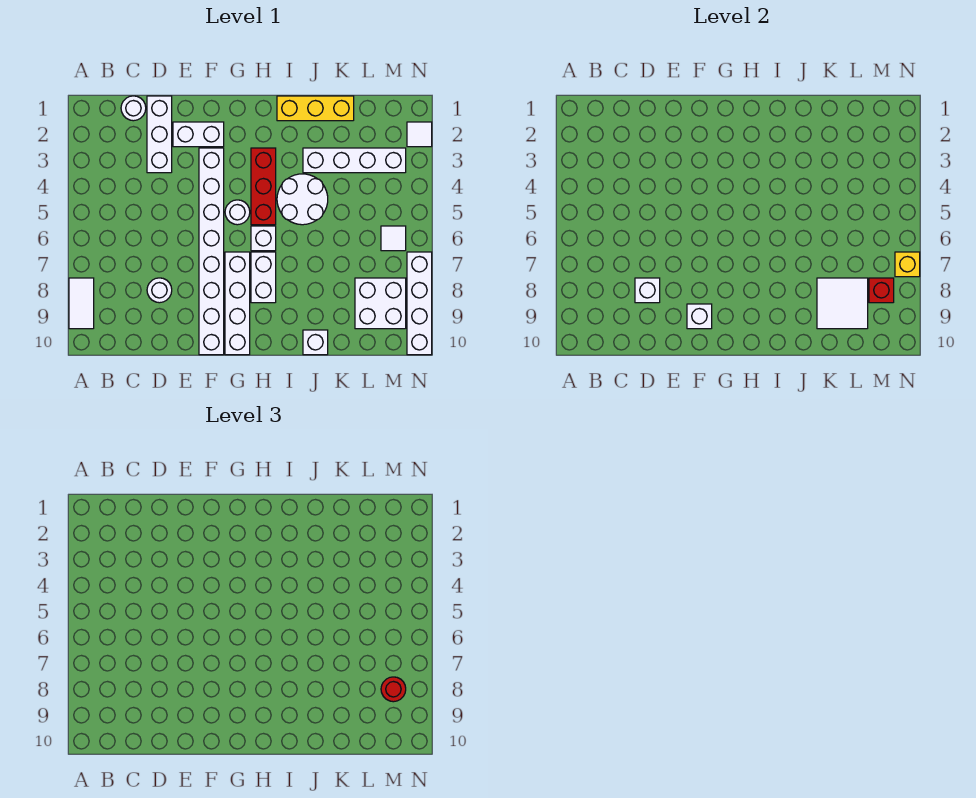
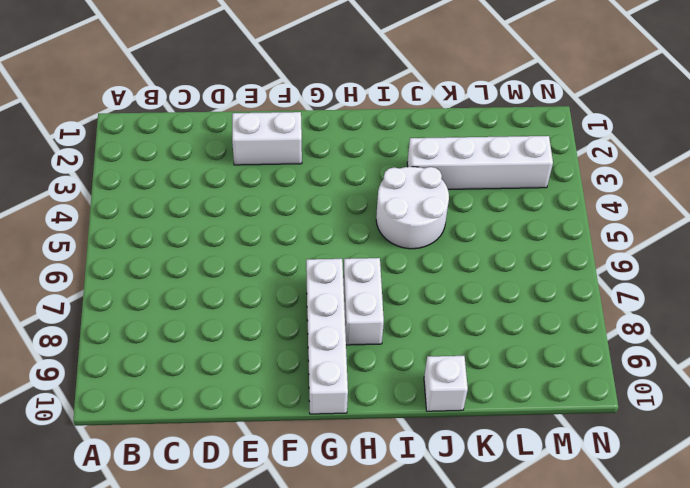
none -> white 1x2 tile [69,278,94,329]
none -> white 1x1 round brick [121,96,146,121]
none -> white 1x3 brick [147,96,172,173]

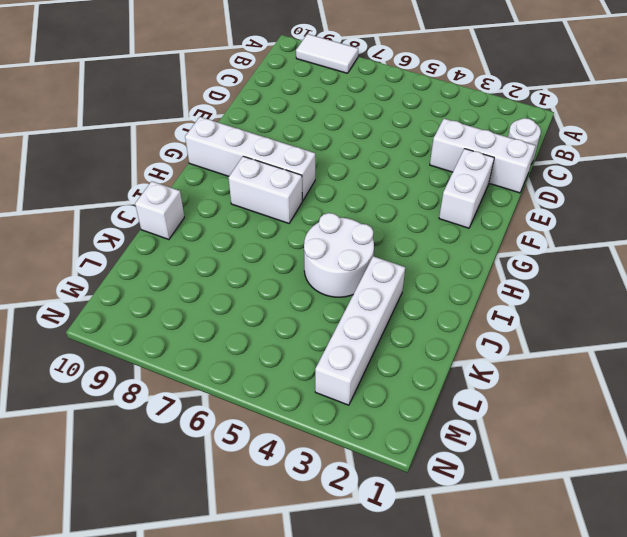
none -> white 1x1 round brick [147,278,172,303]
none -> white 1x8 brick [199,148,224,355]
none -> white 1x1 round brick [225,200,250,225]

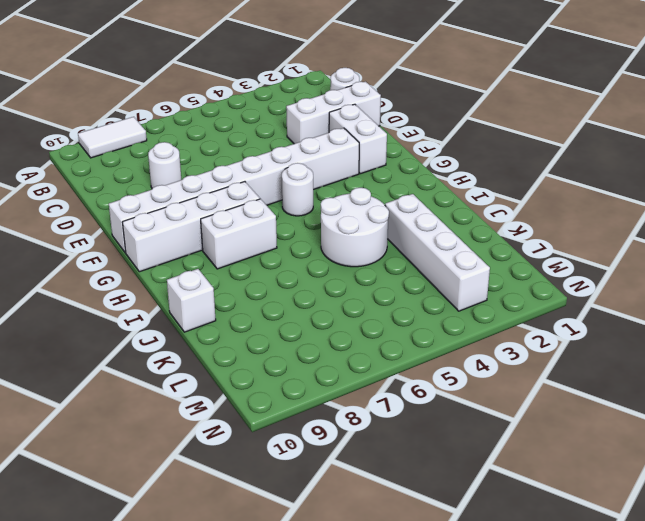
none -> red 1x3 brick [251,148,276,225]
none -> white 1x1 brick [251,226,276,251]
none -> yellow 1x3 brick [277,96,354,121]

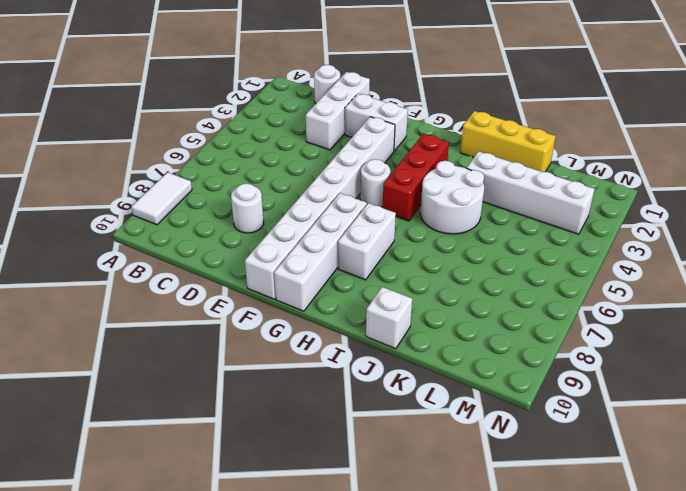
none -> white 1x1 brick [251,226,276,251]
none -> white 2x2 brick [355,278,406,329]
none -> white 1x1 tile [381,226,406,251]

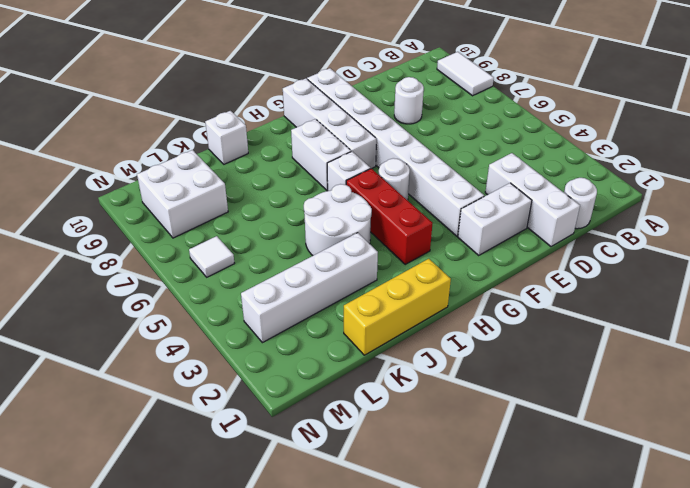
none -> white 1x1 tile [407,122,432,147]
none -> white 1x4 brick [407,252,432,355]
none -> white 1x1 brick [635,278,660,303]

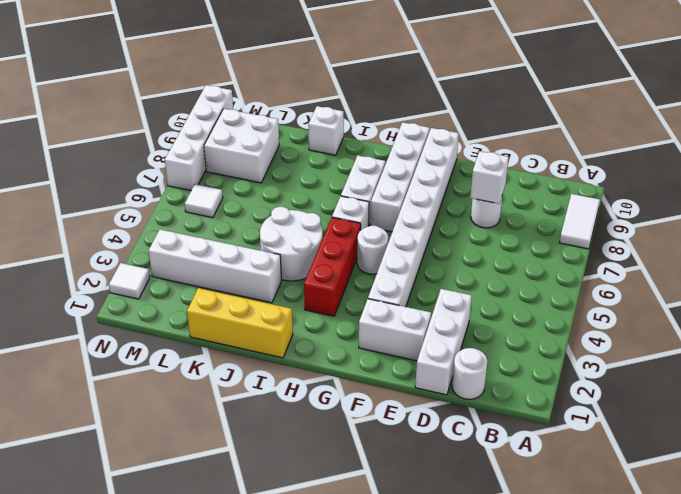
none -> white 1x1 brick [687,304,712,329]
none -> white 2x2 tile [817,278,868,329]
none -> red 1x1 brick [869,278,894,303]

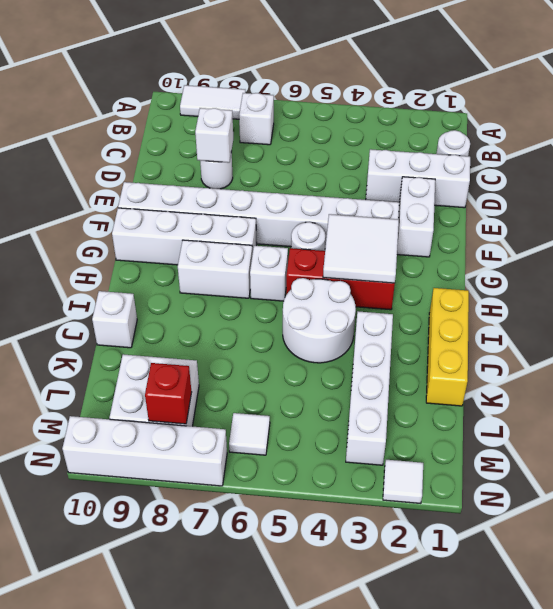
white 1x1 brick [239,93,274,145] -> white 1x1 brick moved to [687,304,712,329]
white 2x2 tile [323,214,399,283] -> white 2x2 tile moved to [817,278,868,329]
none -> yellow 1x1 brick [895,252,920,277]
none -> red 1x1 round brick [381,677,406,702]

